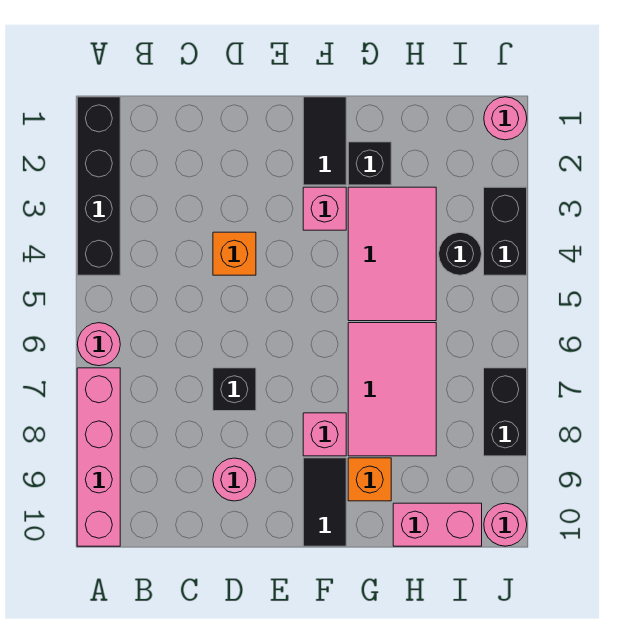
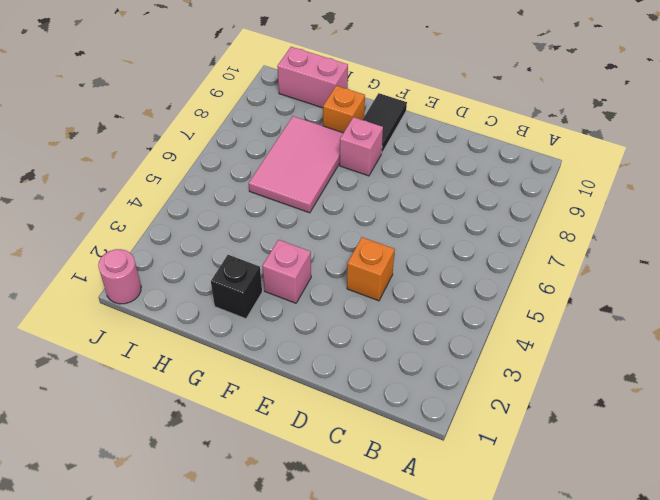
none -> black 1x4 brick [77,97,120,275]
none -> pink 1x1 round brick [77,323,120,366]
none -> pink 1x4 brick [77,368,120,546]

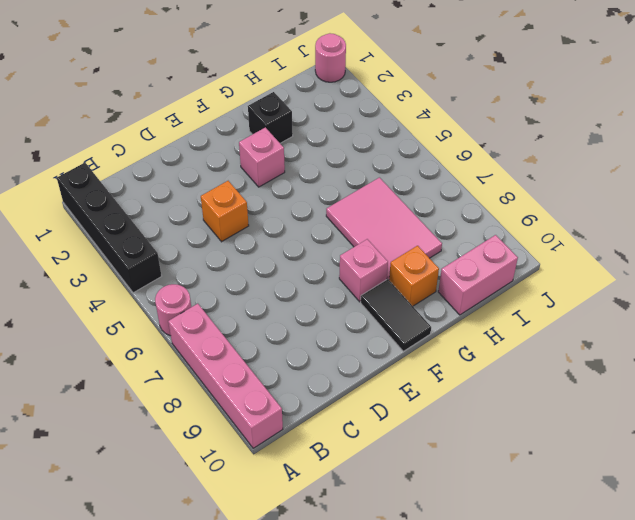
none -> black 1x1 brick [213,368,256,411]
none -> pink 1x1 round brick [213,458,256,501]
none -> black 1x2 tile [303,97,346,185]

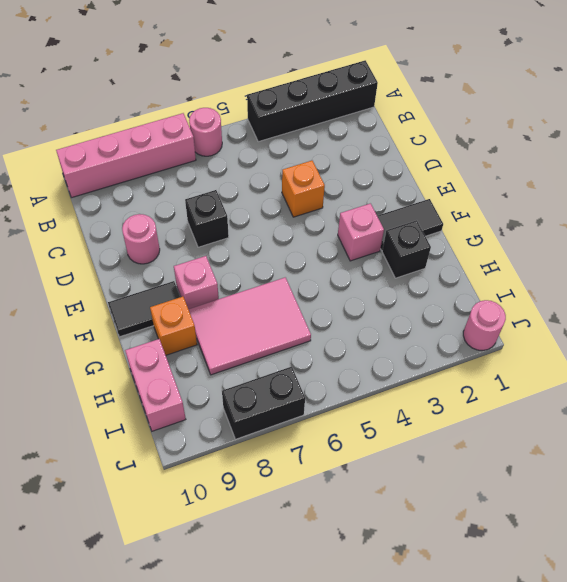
none -> pink 2x3 tile [348,187,436,321]
none -> black 1x1 round brick [439,232,482,275]
none -> black 1x2 brick [484,187,527,275]

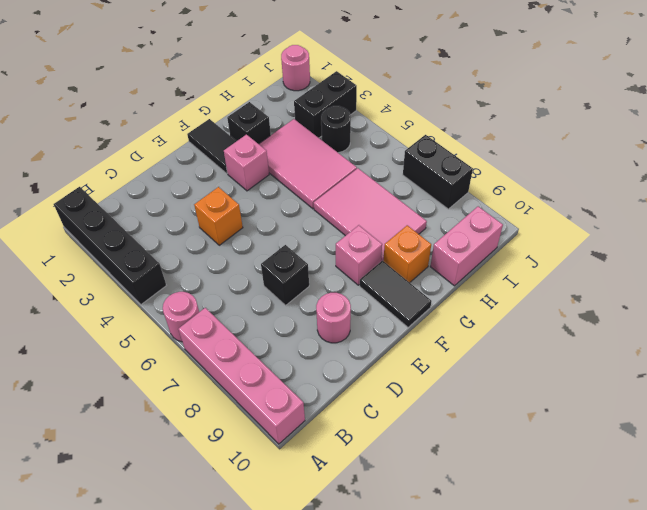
black 1x2 brick [294,71,357,138] -> black 1x2 brick turned to [484,187,527,275]
none -> pink 1x1 round brick [484,503,527,546]

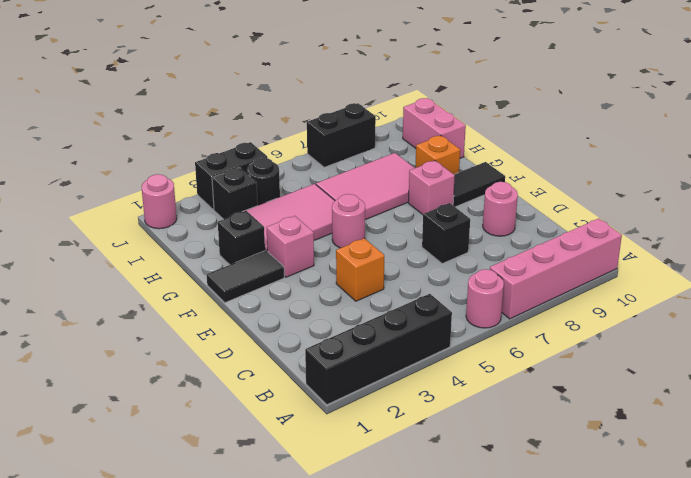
pink 1x1 round brick [332,194,365,248] -> pink 1x1 round brick moved to [484,503,527,546]
black 1x1 brick [212,168,258,219] -> none

